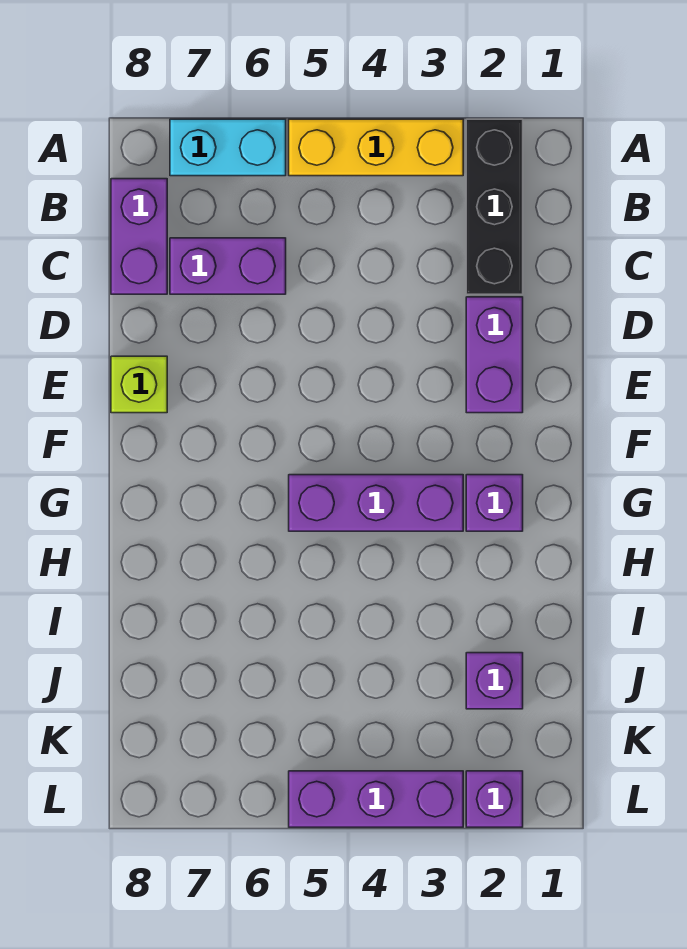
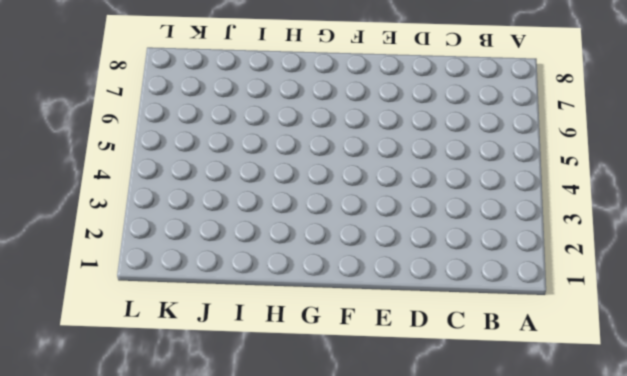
none -> black 1x3 brick [466,119,523,294]
none -> yellow 1x3 brick [289,119,463,176]
none -> cyan 1x2 brick [170,119,286,176]

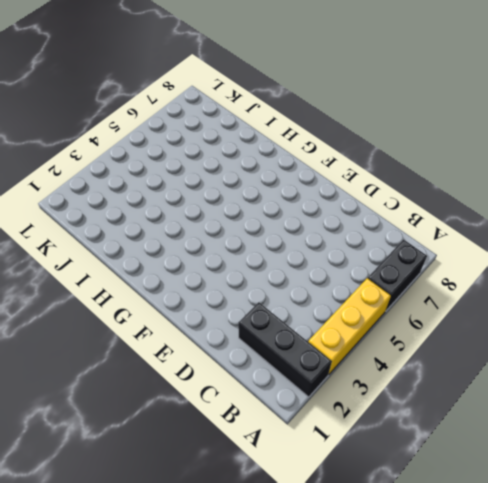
black 1x2 brick [368,239,427,311] -> cyan 1x2 brick [170,119,286,176]
none -> purple 1x2 brick [111,179,167,294]
none -> purple 1x2 brick [170,238,286,294]
none -> purple 1x2 brick [466,297,523,413]

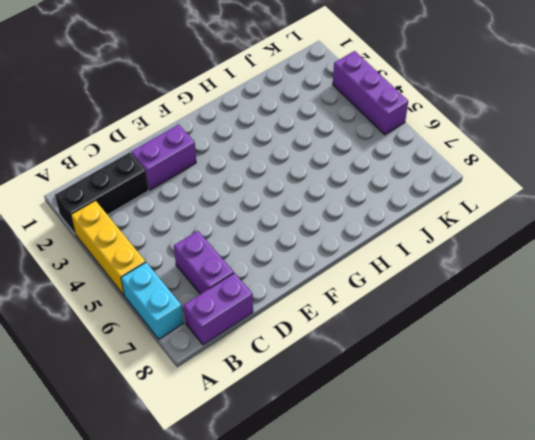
none -> lime 1x1 brick [111,356,167,413]
none -> purple 1x1 brick [466,475,523,531]
none -> purple 1x3 brick [289,475,463,531]

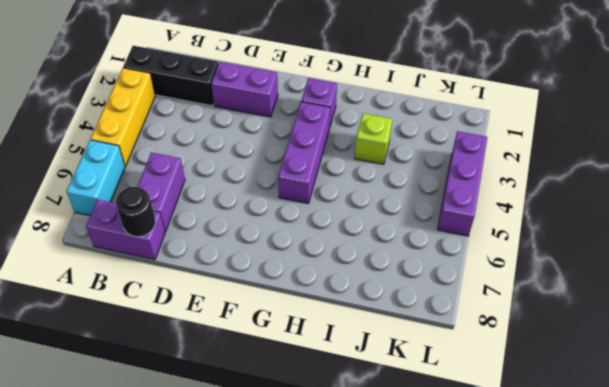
black 1x1 round brick [116,187,156,237] -> none
lime 1x1 brick [355,113,392,165] -> lime 1x1 brick moved to [111,356,167,413]
none -> purple 1x1 brick [466,653,523,709]
none -> purple 1x1 brick [466,771,523,827]

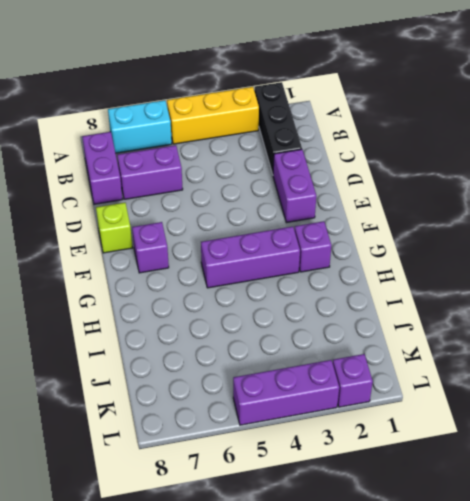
purple 1x1 brick [132,222,169,273] -> purple 1x1 brick moved to [466,653,523,709]

